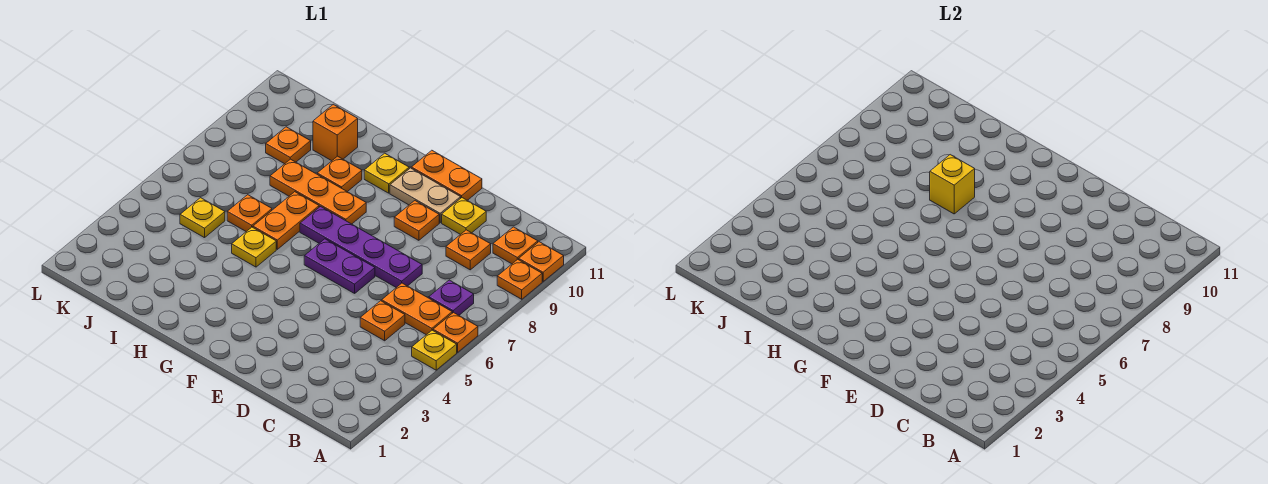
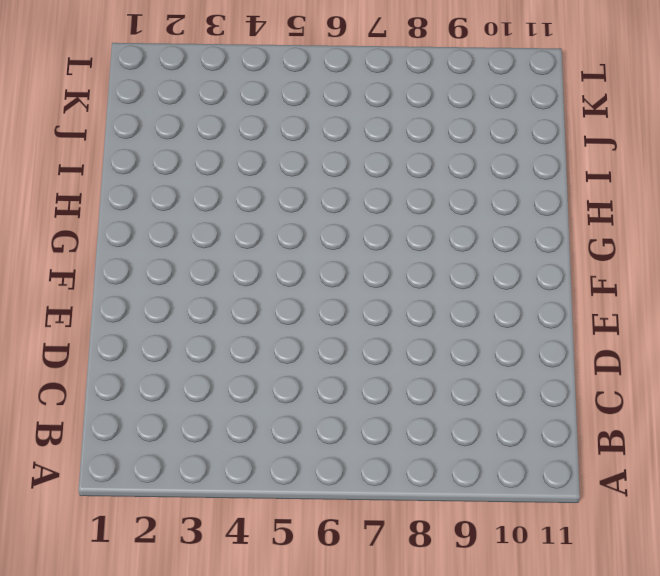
none -> yellow 1x1 plate [412,330,457,370]
none -> orange 1x1 plate [433,312,478,352]
none -> orange 1x1 plate [497,259,542,299]

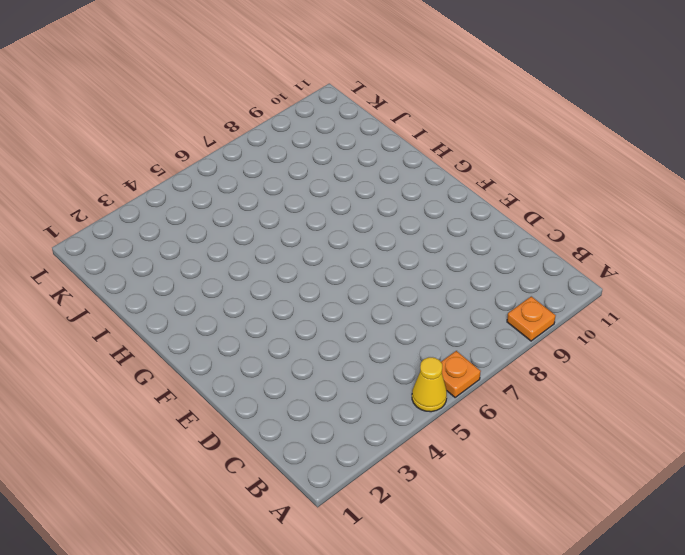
yellow 1x1 cone [412,357,447,412] -> yellow 1x1 plate [412,330,457,370]
none -> orange 1x1 plate [519,242,564,282]
none -> orange 1x2 plate [382,283,452,335]
none -> purple 1x1 plate [429,280,474,315]

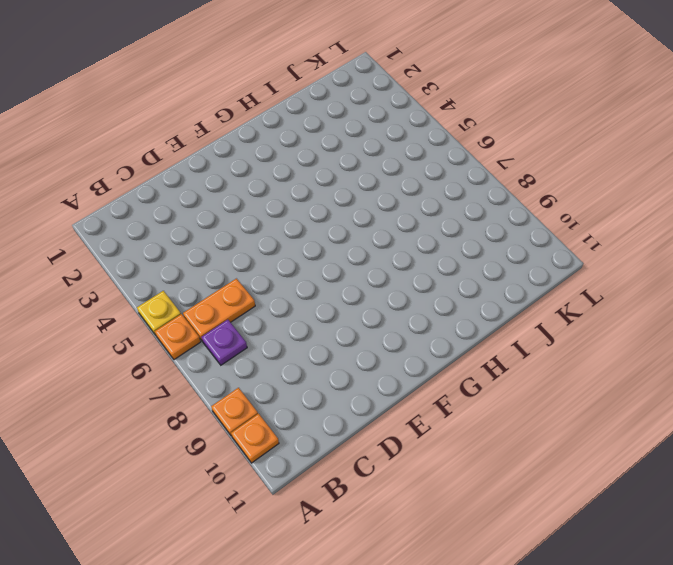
none -> orange 1x1 plate [493,227,538,264]
none -> orange 1x1 plate [360,301,405,341]
none -> orange 1x1 plate [446,230,491,270]

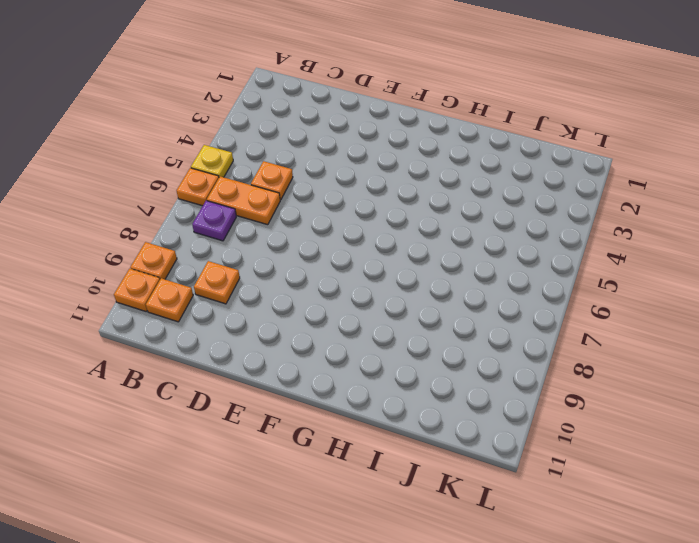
none -> purple 1x4 plate [300,207,422,288]
none -> yellow 1x1 plate [442,198,486,235]
none -> purple 1x2 plate [304,239,375,293]

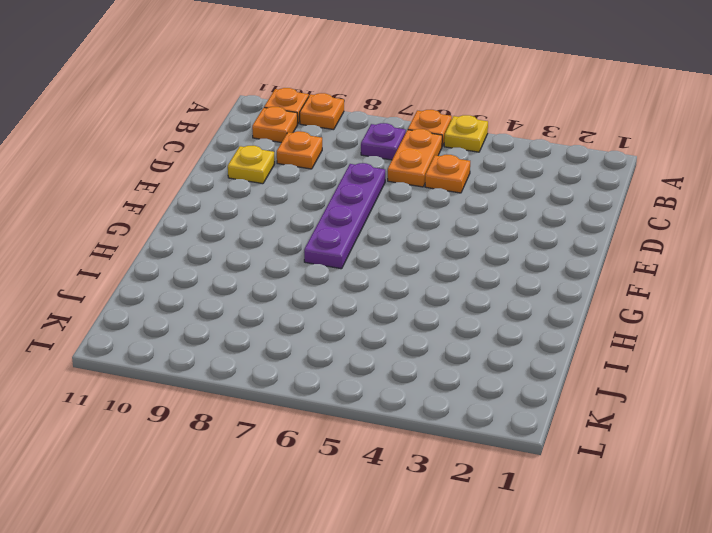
none -> purple 1x2 plate [304,239,375,293]
none -> orange 1x1 plate [394,201,439,240]
none -> tan 1x2 plate [390,168,461,223]

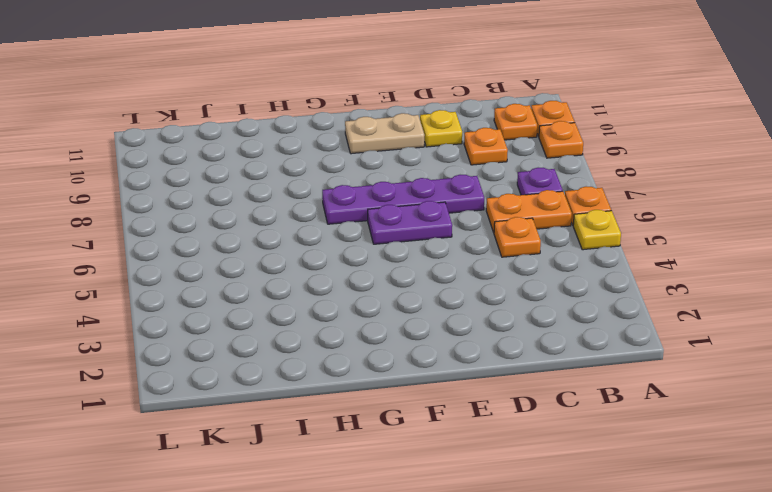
none -> orange 1x1 plate [394,201,439,240]
none -> orange 1x2 plate [411,150,482,200]
none -> orange 1x3 plate [270,159,366,224]

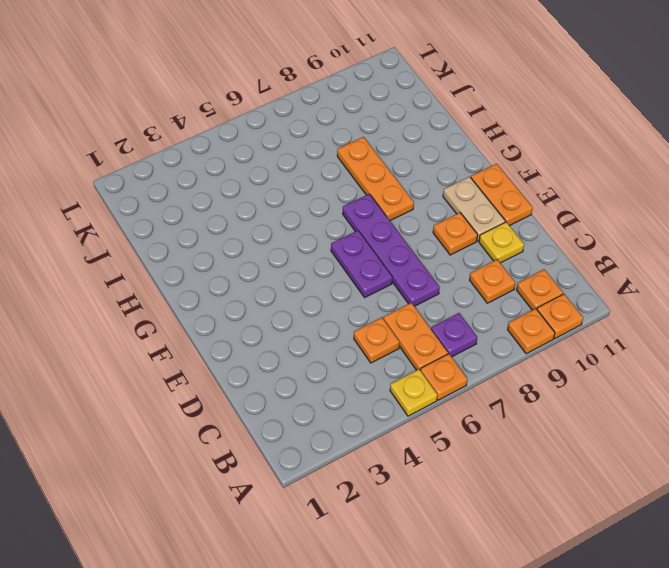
none -> yellow 1x1 plate [364,153,409,193]
none -> yellow 1x1 plate [232,227,276,267]
none -> orange 1x2 plate [253,192,319,249]

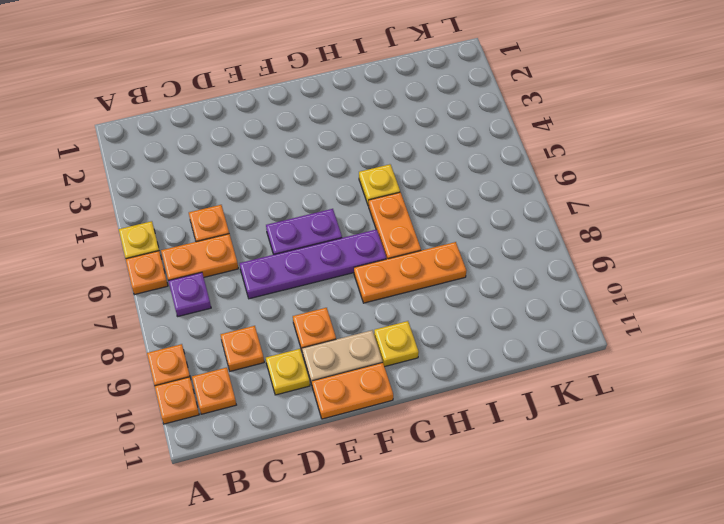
none -> orange 1x1 plate [317,156,362,192]
none -> orange 1x1 plate [227,195,272,232]
none -> orange 1x1 brick [313,104,358,161]

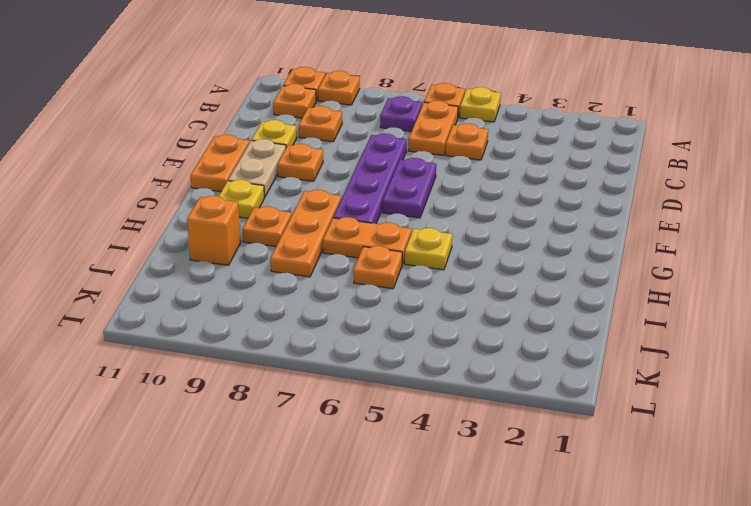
none -> yellow 1x1 plate [180,198,225,238]
none -> orange 1x1 plate [266,127,311,164]
none -> yellow 1x1 brick [930,155,975,214]

